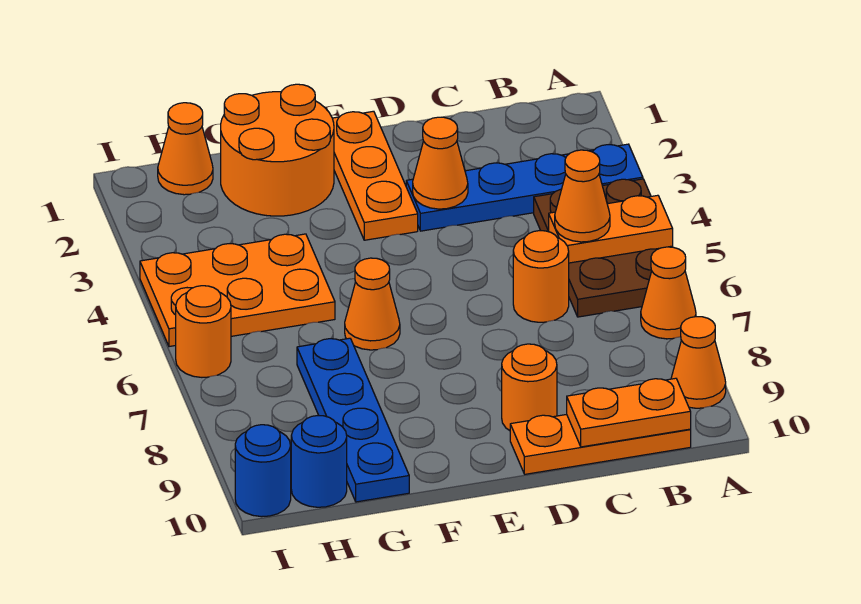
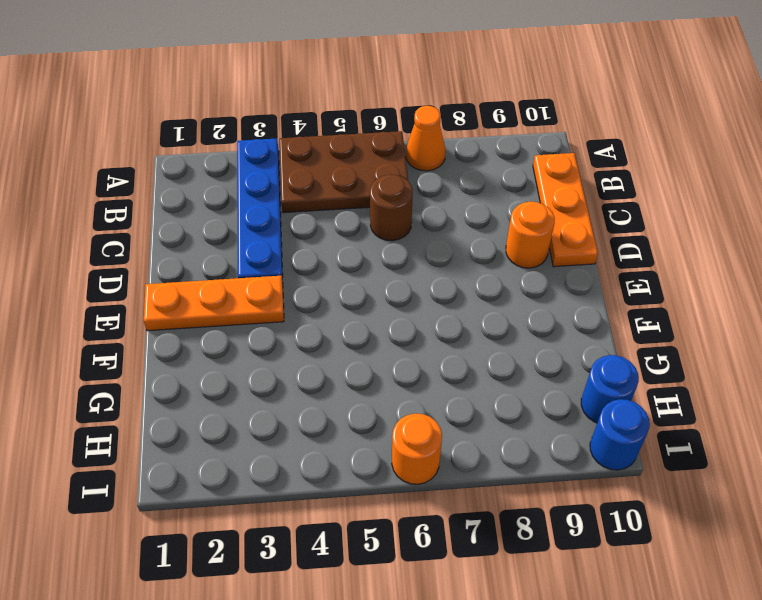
brown 1x1 round brick [370,175,413,241] -> orange 1x1 round brick [513,231,569,322]
none -> orange 1x1 cone [671,317,726,408]
none -> orange 2x2 round brick [221,84,334,216]
none -> orange 1x1 cone [345,258,400,350]

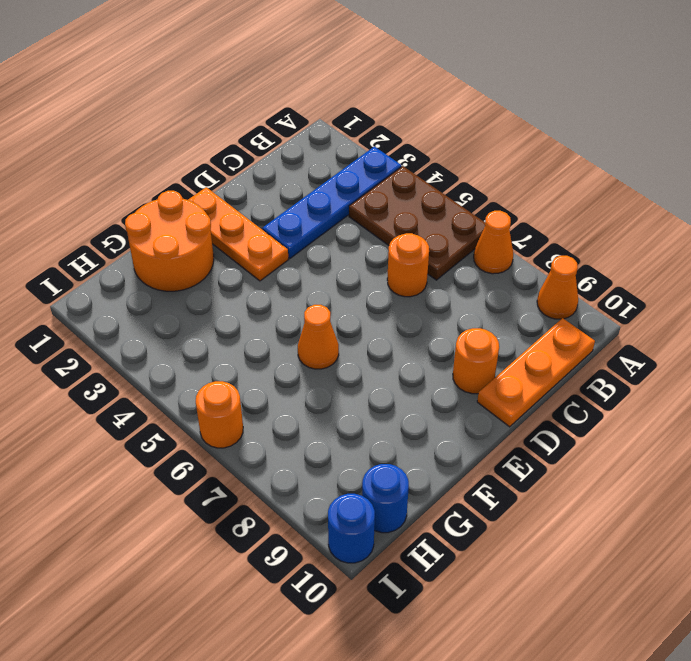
none -> orange 2x3 plate [140,234,335,347]
none -> blue 1x4 plate [297,338,409,502]
none -> orange 1x1 cone [158,103,213,195]

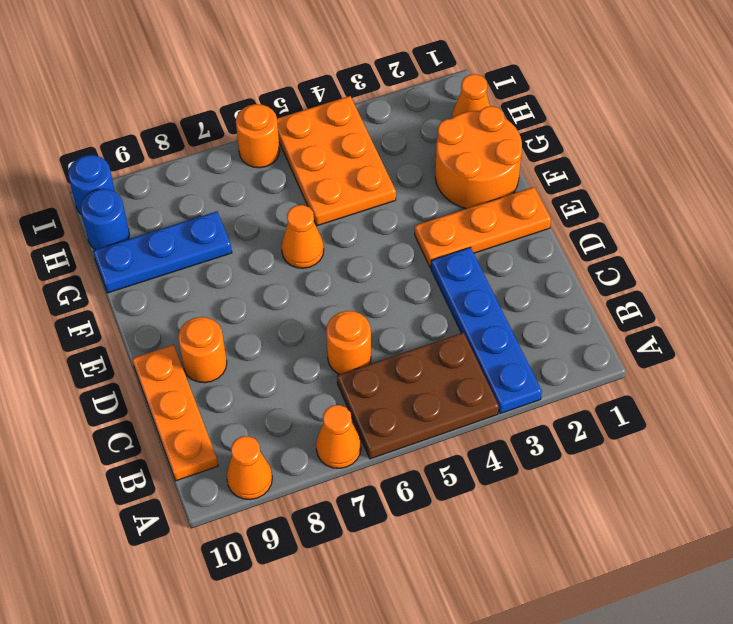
blue 1x3 plate [93,211,232,293] -> blue 1x4 plate [297,338,409,502]
none -> orange 1x2 plate [549,195,673,263]
none -> orange 1x2 plate [567,378,691,447]
none -> orange 1x1 cone [413,117,468,209]

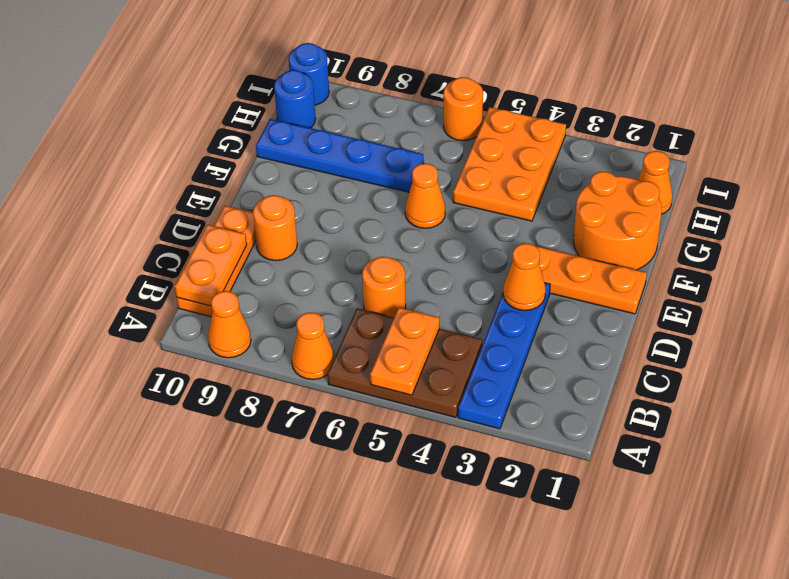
none -> orange 1x1 cone [555,150,610,242]

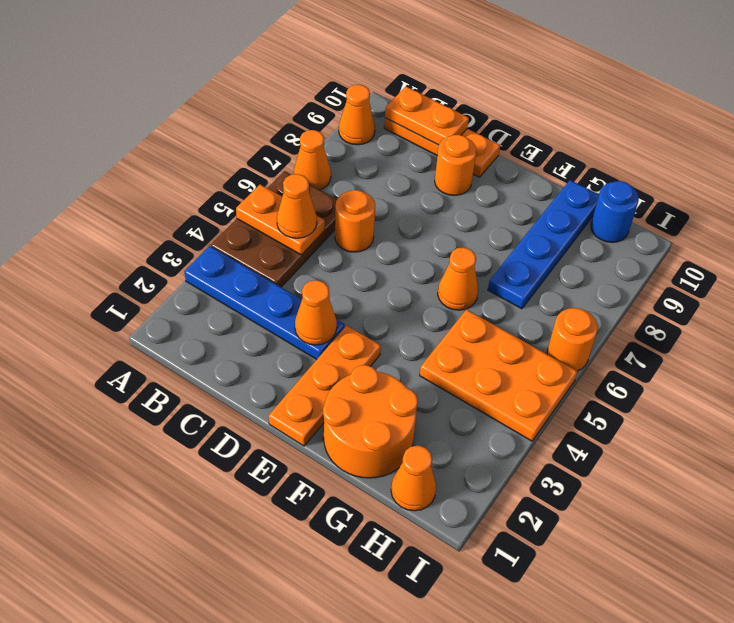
none -> blue 1x1 round brick [235,425,291,517]

